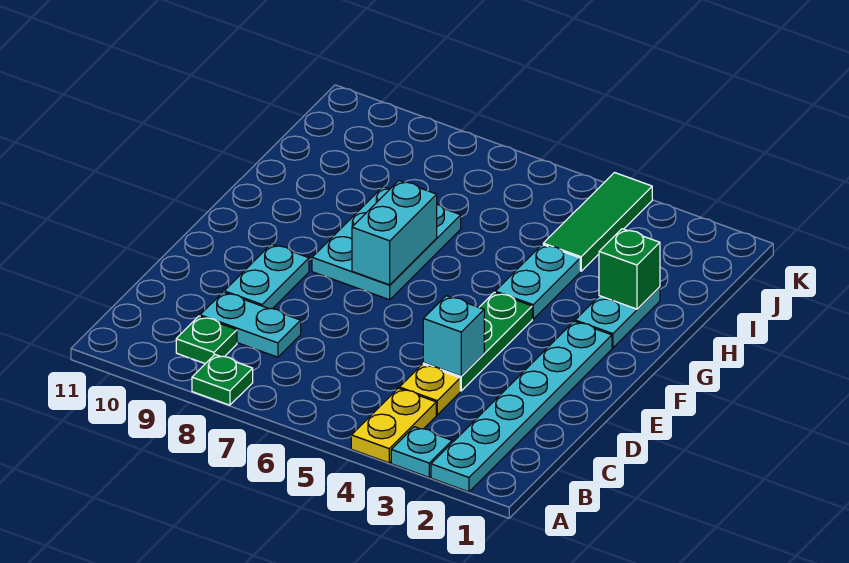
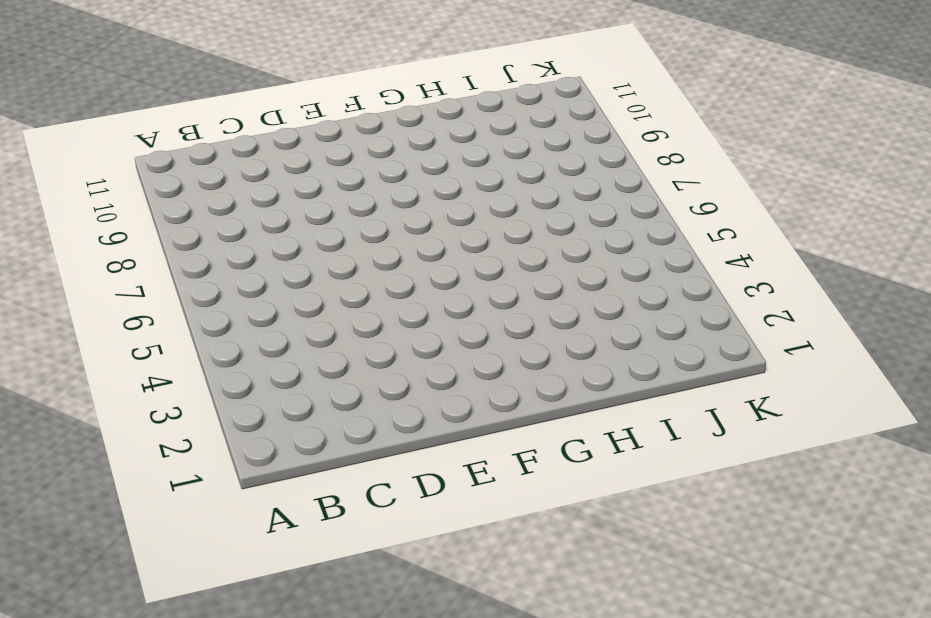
none -> cyan 1x6 plate [431,321,612,492]
none -> cyan 1x1 plate [391,427,452,477]
none -> yellow 1x2 plate [351,388,436,463]

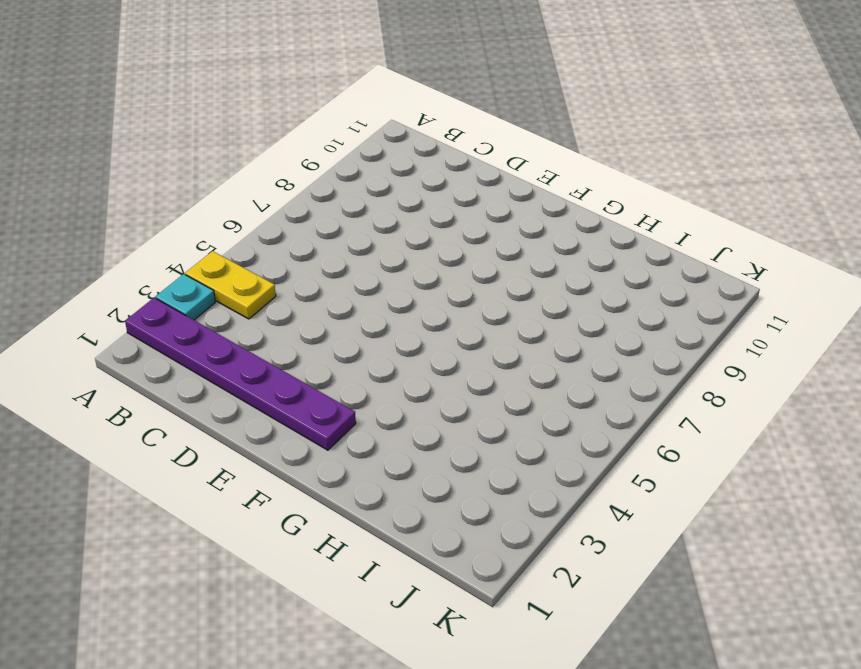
purple 1x6 plate [125,298,356,450] -> cyan 1x6 plate [431,321,612,492]
none -> green 1x1 plate [192,355,253,405]
none -> green 1x1 plate [176,316,237,364]
none -> yellow 1x1 plate [399,364,460,415]

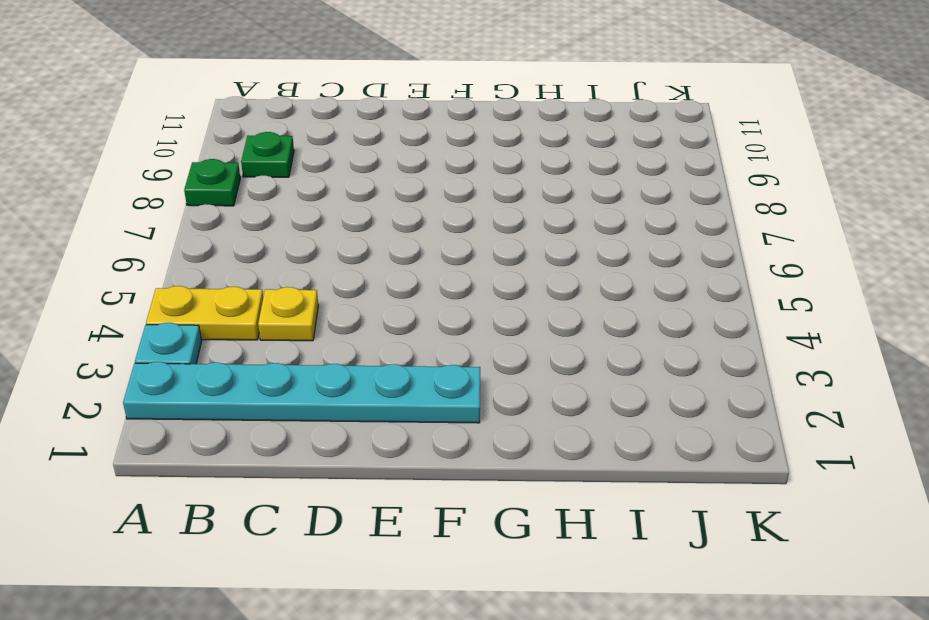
none -> cyan 1x2 plate [200,292,301,357]
none -> green 1x3 plate [423,292,532,391]
none -> cyan 1x2 plate [224,244,309,309]

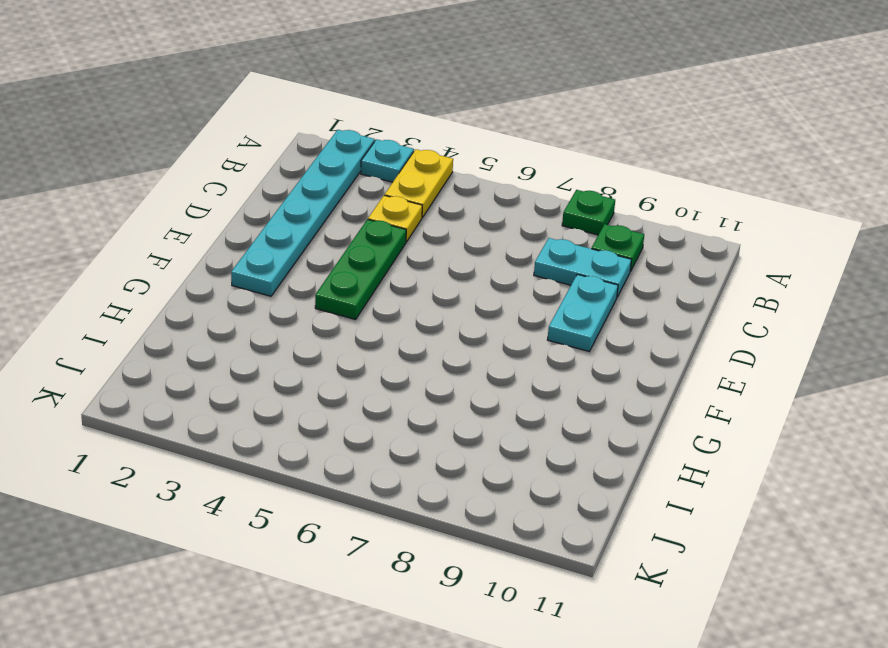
none -> cyan 2x3 plate [312,187,461,300]
none -> cyan 1x2 plate [575,287,660,348]
none -> cyan 1x2 plate [495,244,580,319]

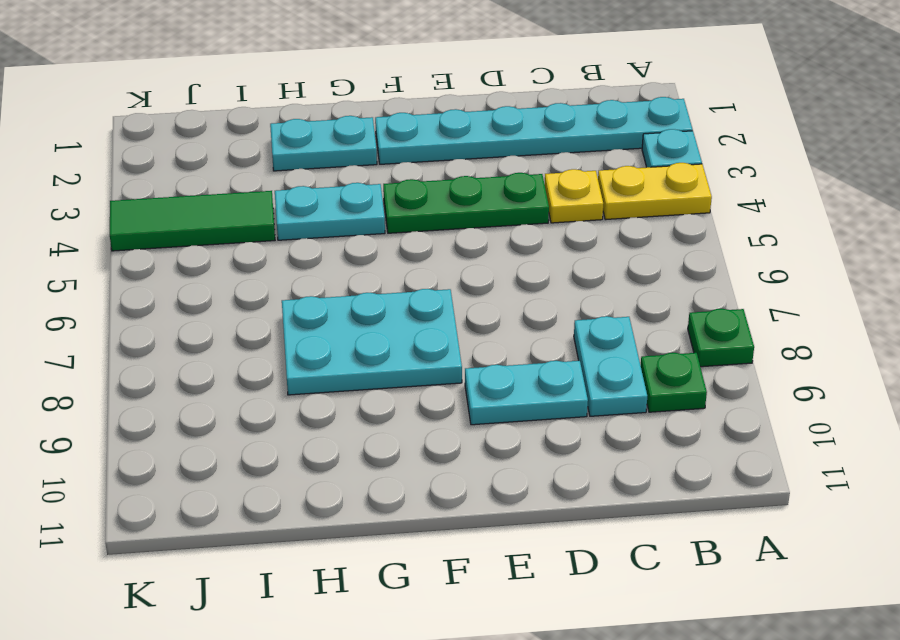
none -> cyan 1x1 brick [423,296,484,376]
none -> cyan 1x2 brick [352,181,437,285]
none -> green 1x1 brick [599,229,660,309]

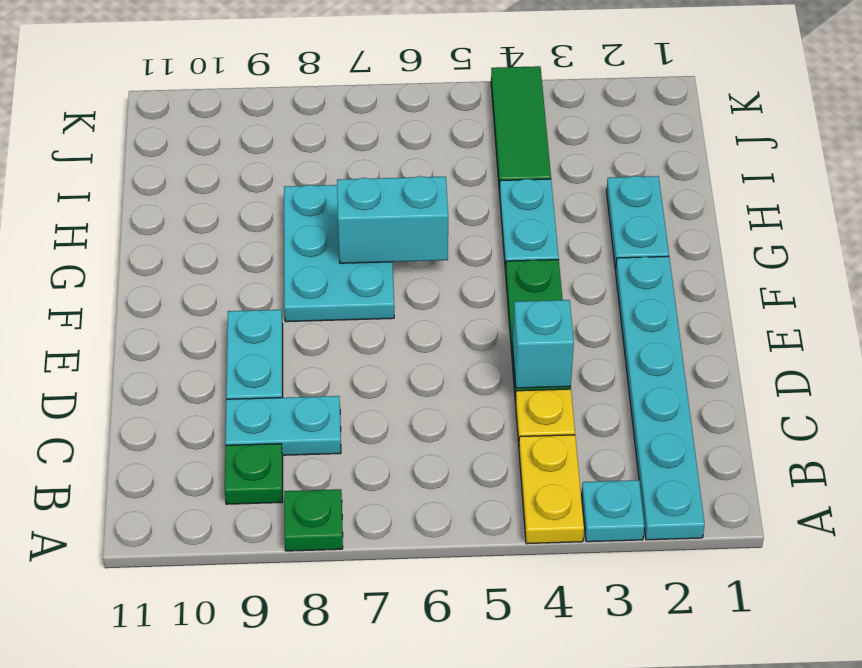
cyan 1x2 brick [337,176,448,263] -> cyan 1x2 brick turned to [352,181,437,285]
none -> green 1x1 brick [599,229,660,309]

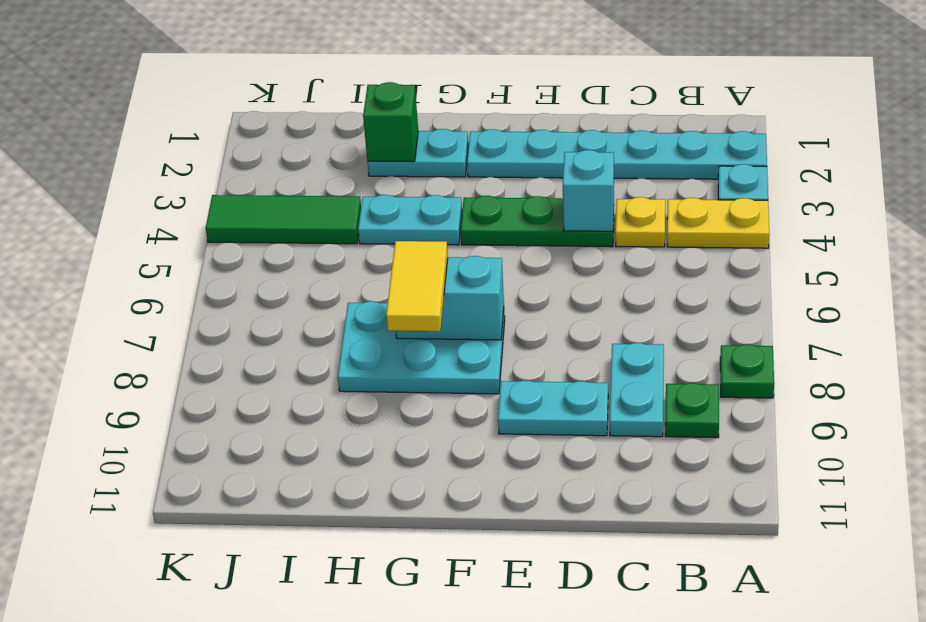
yellow 1x2 tile [386,241,448,331] -> none

